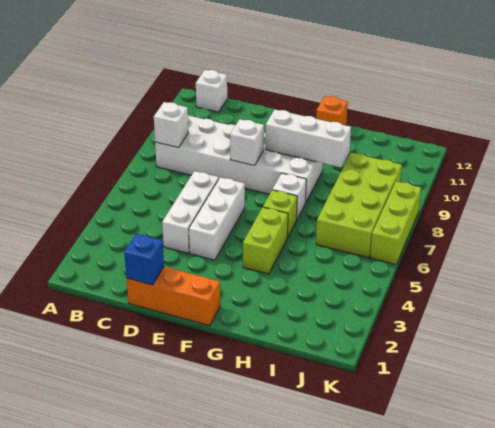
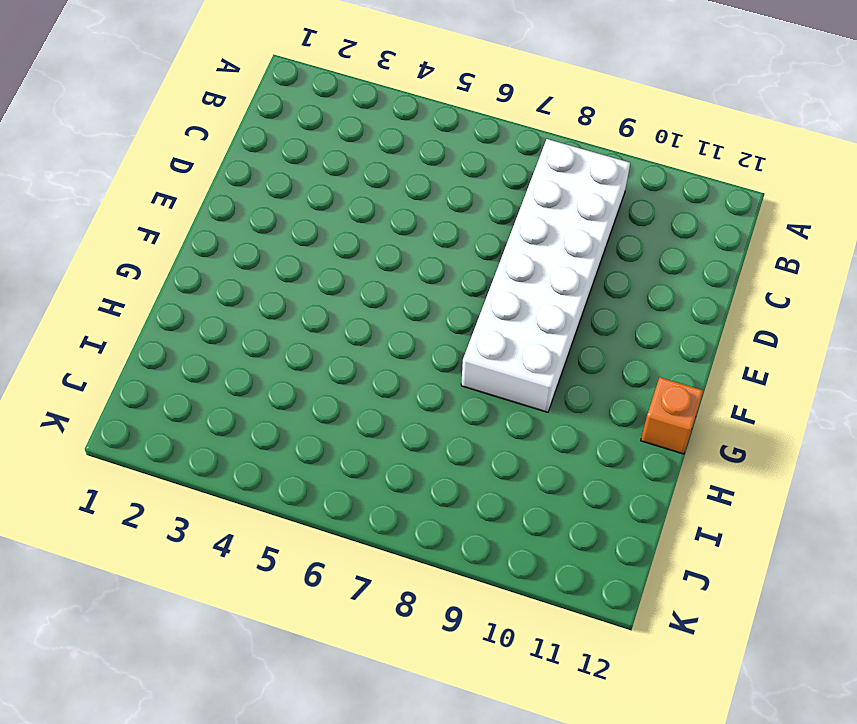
none -> white 1x1 brick [196,70,227,112]
none -> orange 1x3 brick [126,267,220,326]
none -> white 1x3 brick [162,171,219,253]

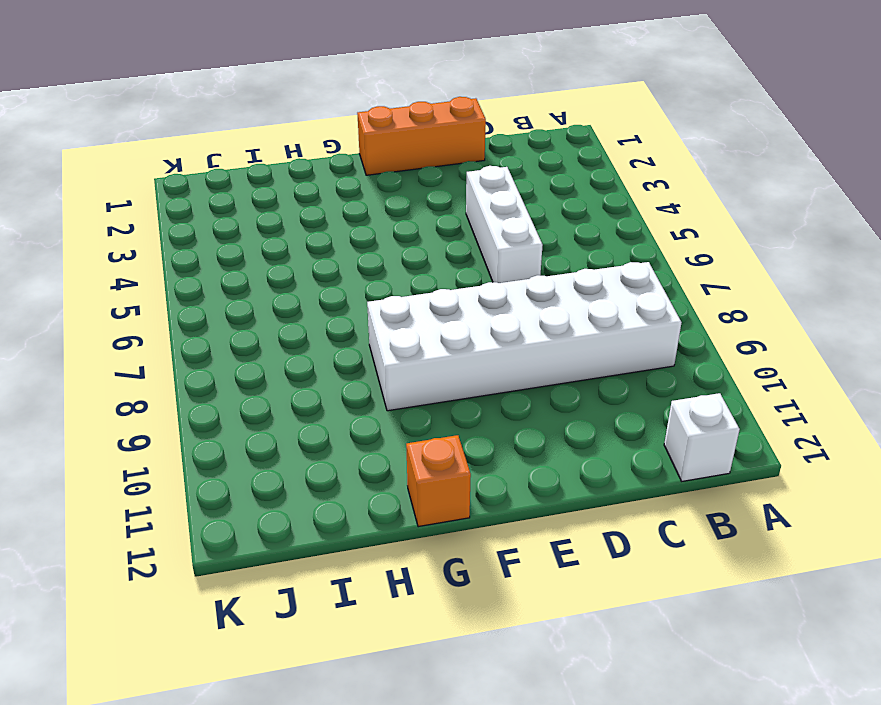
none -> white 1x3 brick [189,177,245,260]
none -> lime 1x2 brick [243,207,288,274]
none -> lime 1x1 brick [263,190,297,238]

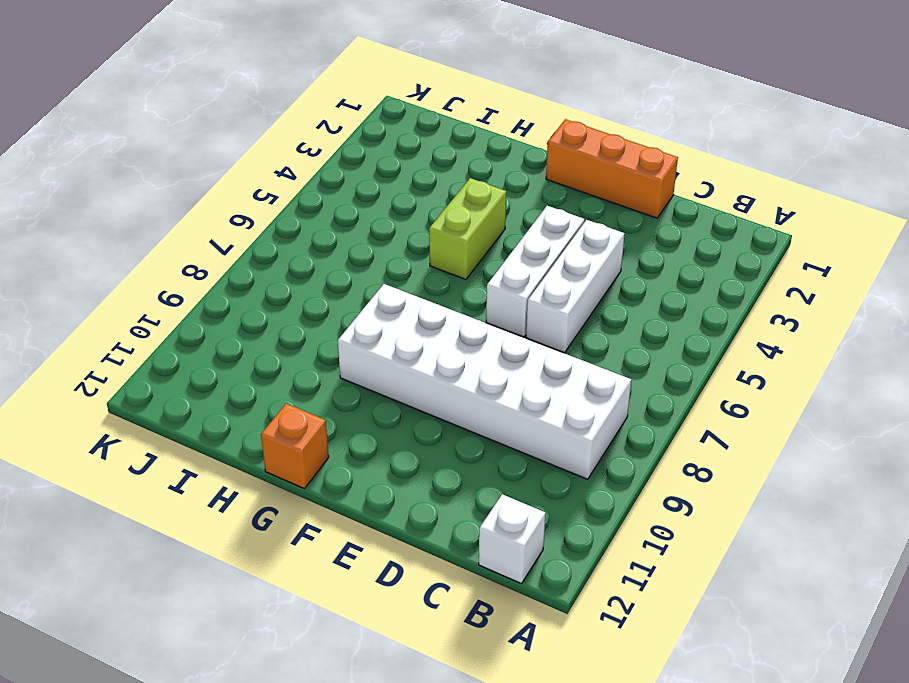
none -> lime 1x1 brick [263,190,297,238]
none -> white 1x1 brick [273,173,306,219]
none -> lime 2x4 brick [316,153,402,258]

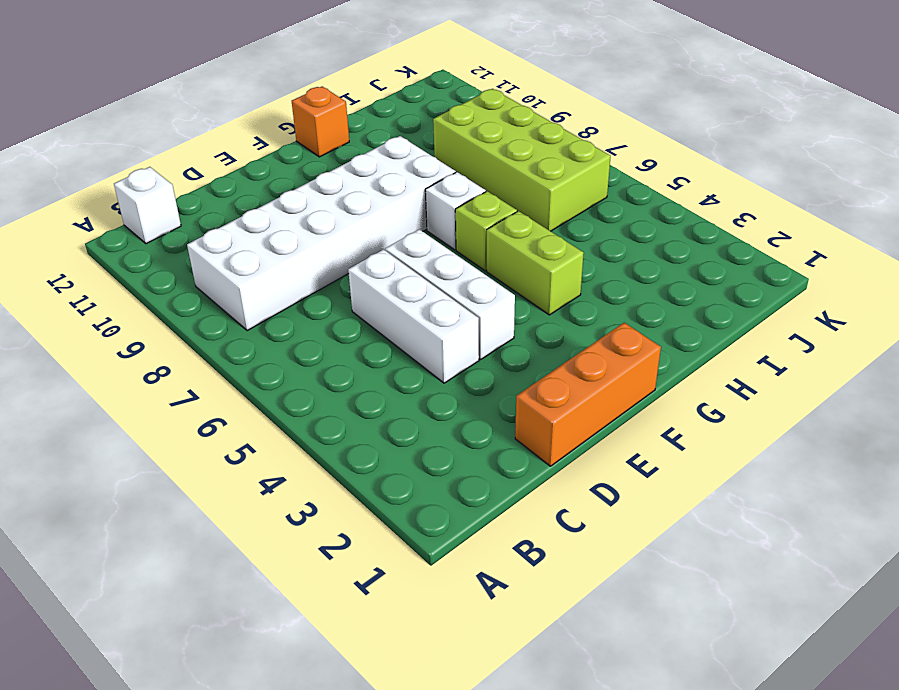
none -> lime 1x3 brick [370,182,421,265]
none -> white 1x1 brick [154,102,188,148]
none -> blue 1x1 brick [124,234,164,285]

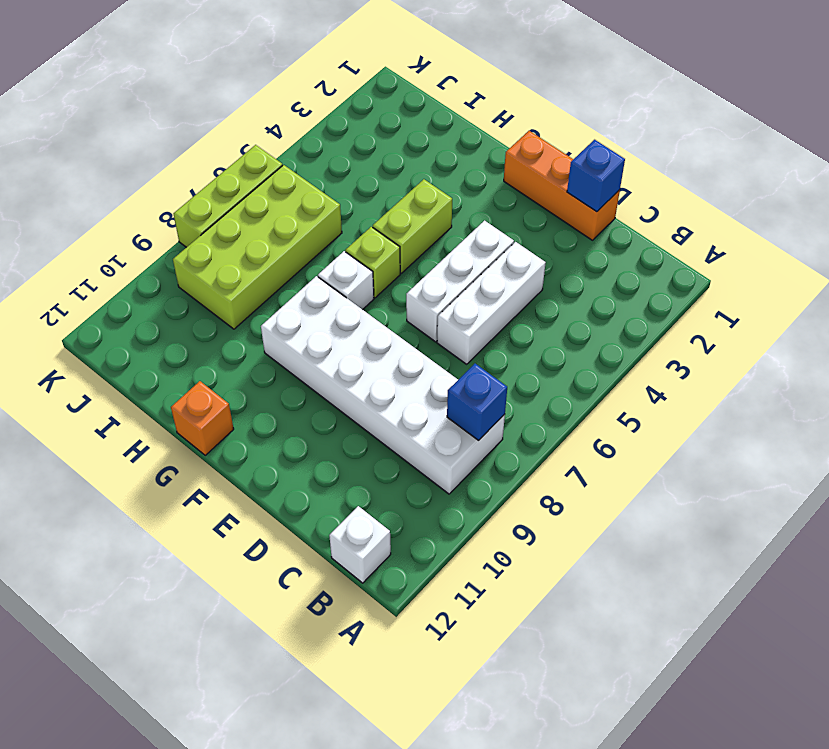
blue 1x1 brick [447,364,507,440] -> white 1x1 brick [154,102,188,148]
none -> white 1x1 brick [230,119,264,166]
none -> white 1x3 brick [265,110,351,167]

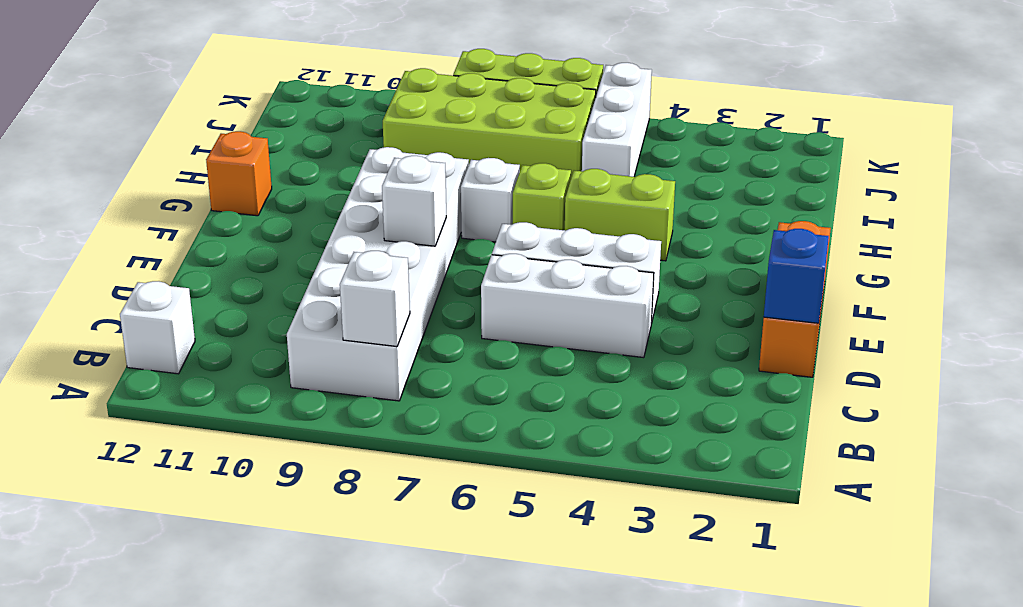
white 1x3 brick [582,63,652,177] -> white 1x3 brick moved to [265,110,351,167]

